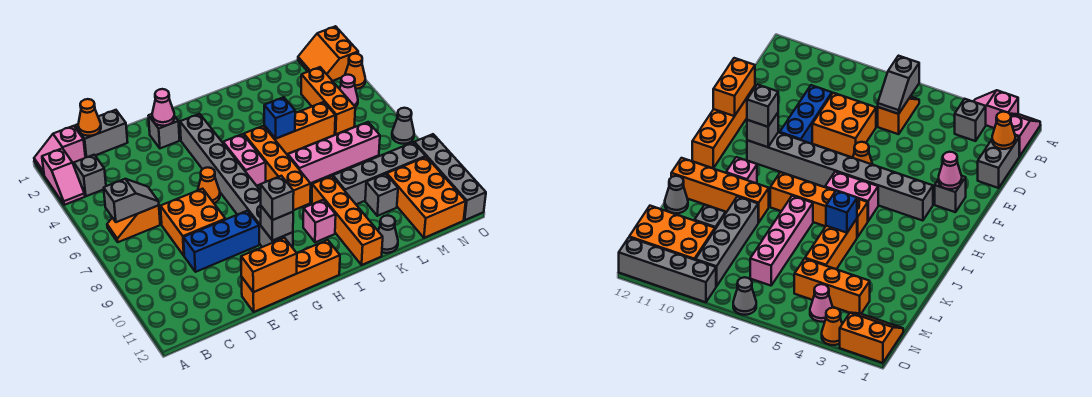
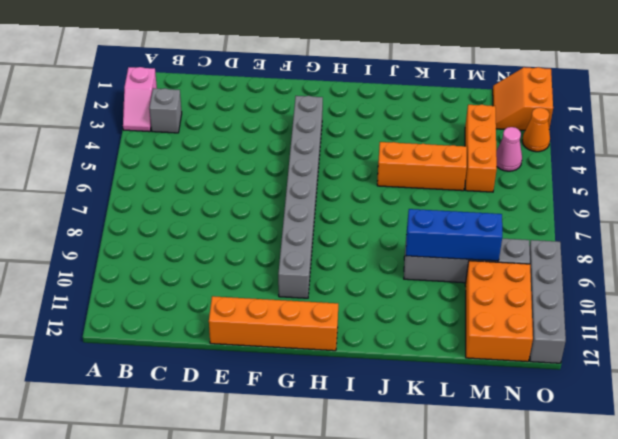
blue 1x3 brick [406,209,502,261] -> blue 1x3 brick moved to [183,211,259,272]
none -> pink 1x2 slope [34,126,85,175]
none -> orange 1x2 slope [107,205,160,242]
none -> grey 1x2 brick [75,110,128,157]
none -> orange 2x2 brick [161,189,226,255]

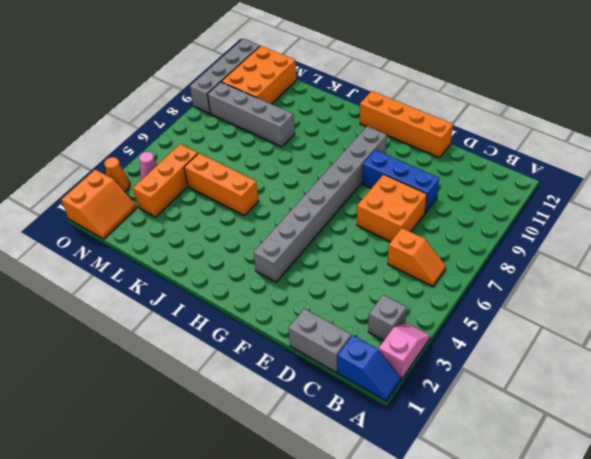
blue 1x2 slope [337,335,401,401] -> pink 1x2 slope [34,126,85,175]
none -> grey 1x1 brick [149,114,180,148]
none -> orange 1x1 cone [198,168,220,203]
none -> pink 1x2 brick [223,134,266,186]
none -> orange 1x4 brick [244,126,311,210]

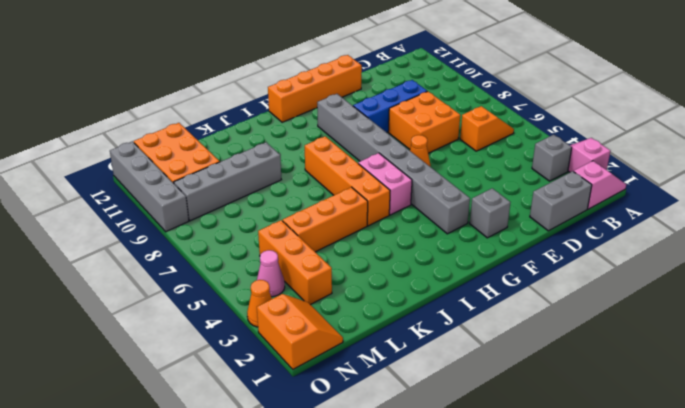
none -> pink 1x1 brick [303,200,336,242]
none -> pink 1x4 brick [288,122,380,183]
none -> orange 1x4 brick [312,176,383,265]
none -> grey 1x1 cone [378,215,398,253]

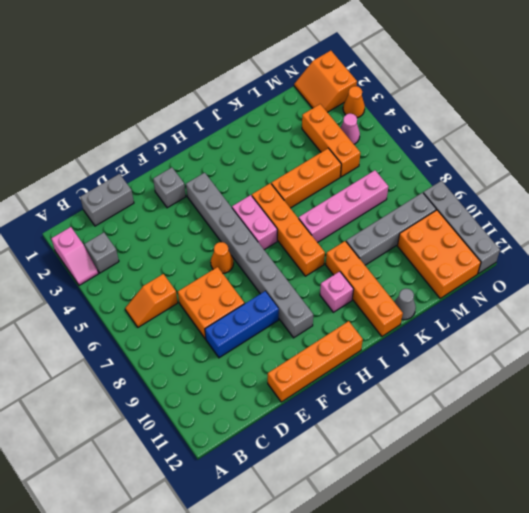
none -> pink 1x2 slope [34,126,85,175]
none -> grey 1x1 brick [365,174,398,216]
none -> grey 1x1 cone [392,108,414,144]
none -> grey 1x2 slope [104,179,159,222]

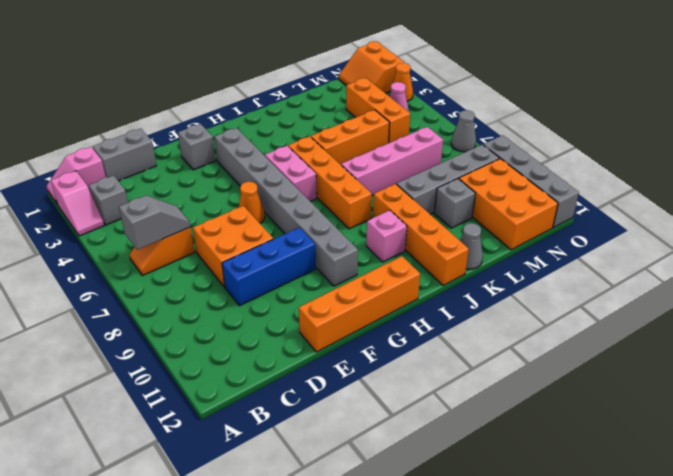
none -> orange 1x1 cone [78,99,101,136]
none -> orange 1x2 brick [241,238,297,292]
none -> pink 1x1 cone [152,89,174,126]
none -> grey 1x1 brick [261,206,293,241]

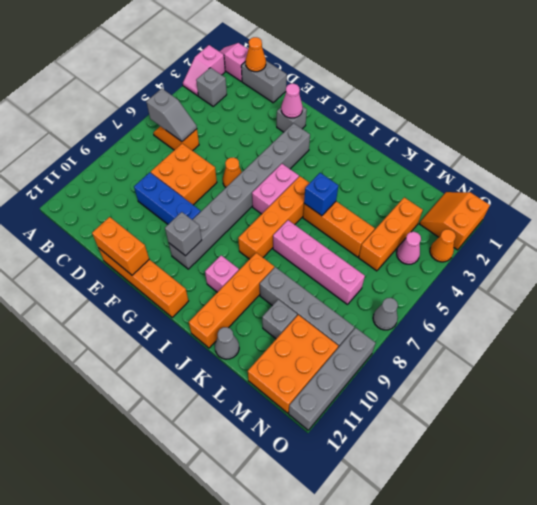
none -> grey 1x1 brick [260,176,294,220]

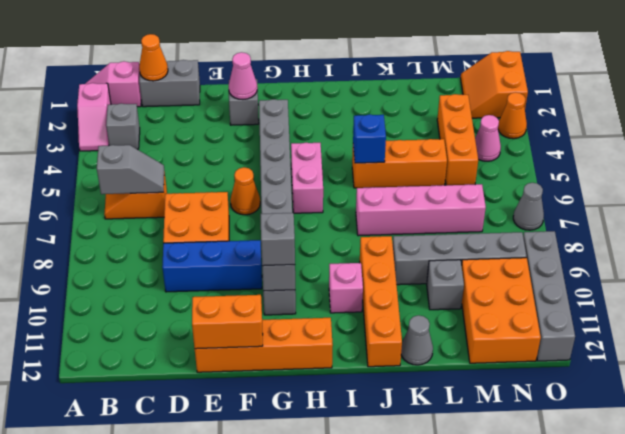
none -> orange 1x4 brick [244,126,311,210]

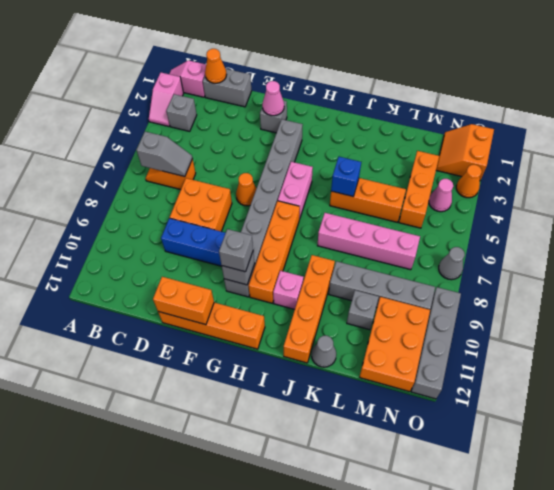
orange 1x4 brick [249,201,300,303] -> orange 1x4 brick moved to [244,126,311,210]

